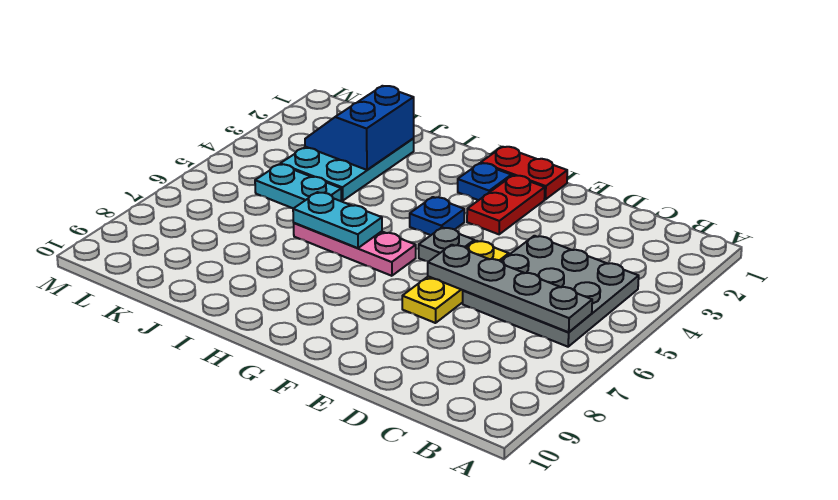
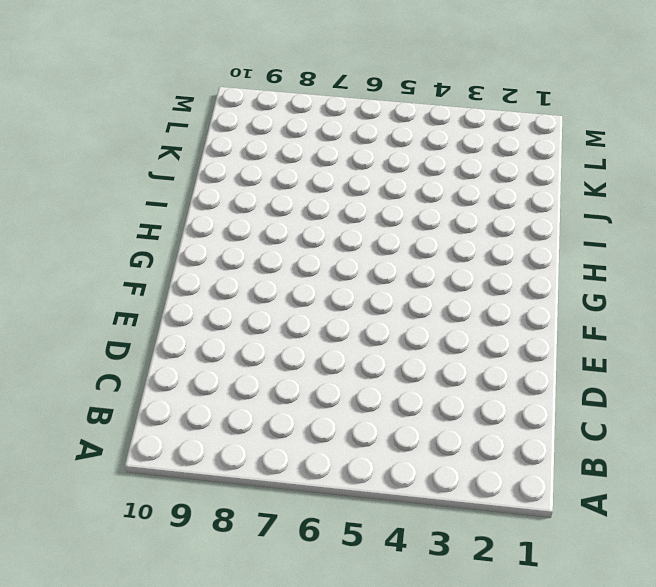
none -> grey 3x3 plate [463,236,639,347]
none -> yellow 1x3 plate [402,241,509,323]
none -> red 1x2 plate [481,147,567,200]

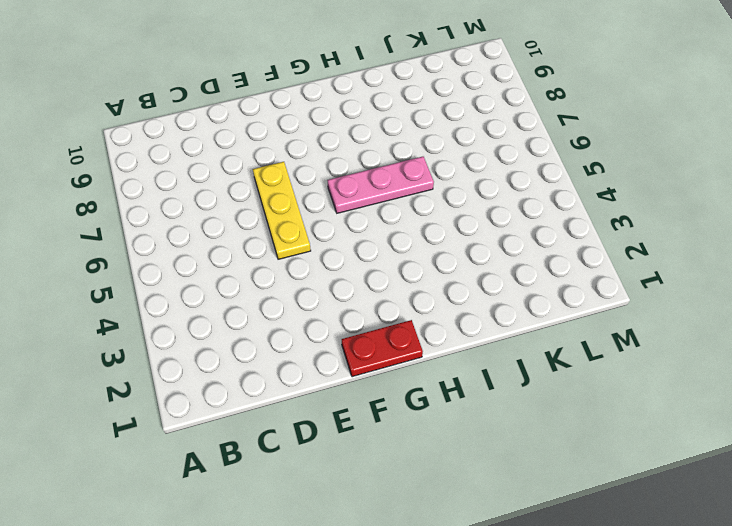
none -> grey 3x3 plate [463,236,639,347]
none -> red 1x2 plate [467,175,545,234]
none -> grey 1x1 plate [419,227,474,261]

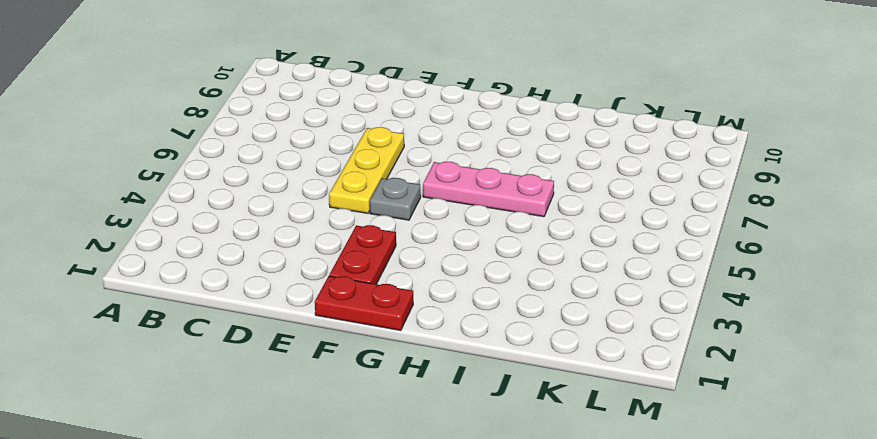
none -> grey 3x3 plate [463,236,639,347]
none -> blue 1x1 plate [458,163,511,200]
none -> blue 1x1 plate [410,197,464,235]

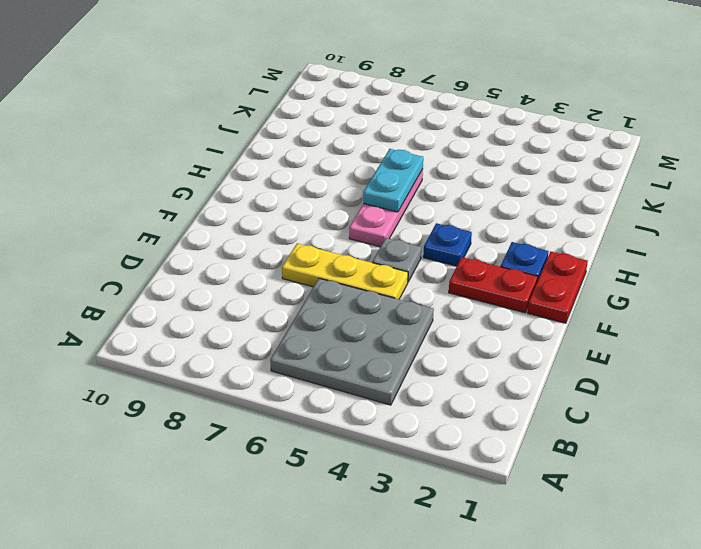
none -> cyan 2x3 plate [280,139,414,201]
none -> cyan 1x2 plate [255,164,342,208]
none -> grey 1x4 plate [428,245,592,332]

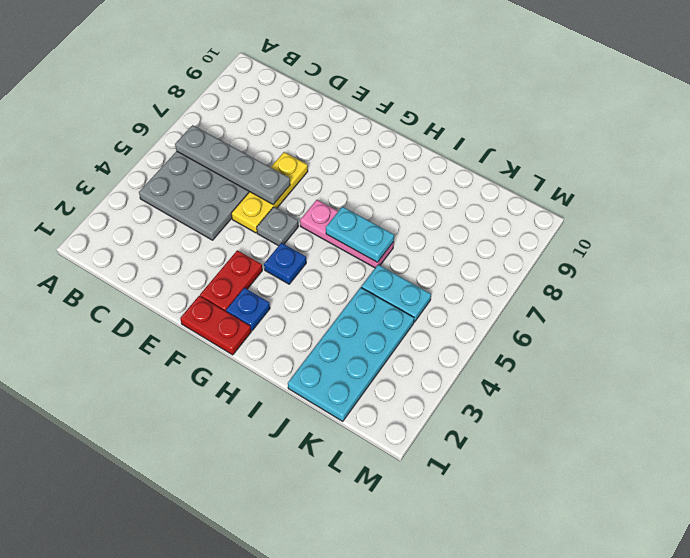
cyan 2x4 plate [288,288,414,421] -> cyan 2x3 plate [280,139,414,201]
none -> blue 2x2 slope [305,86,414,170]

